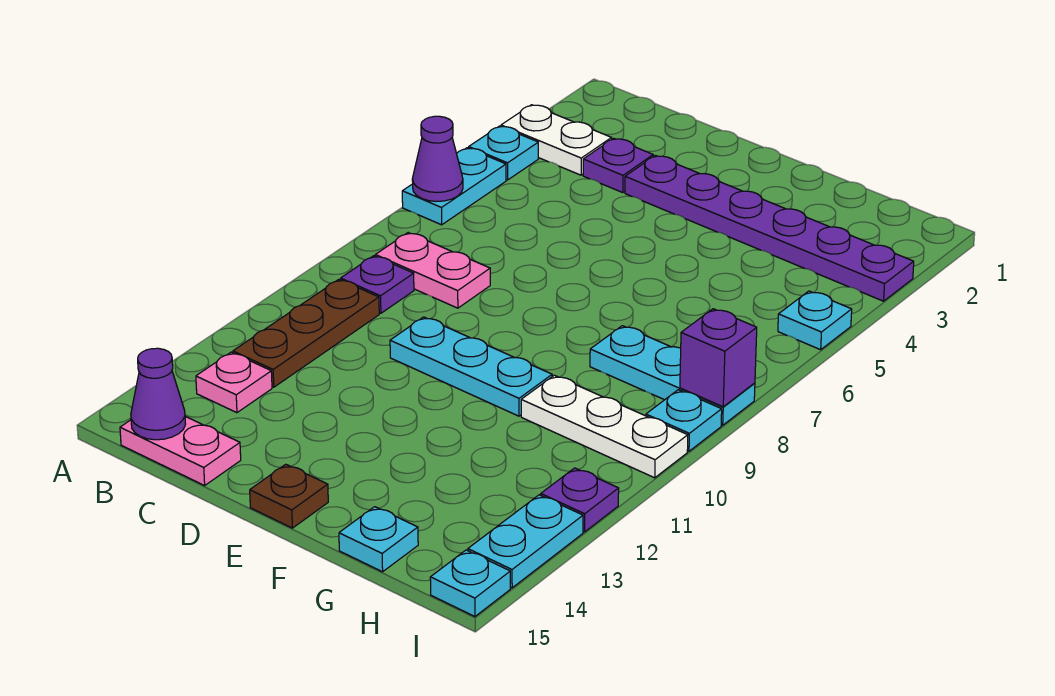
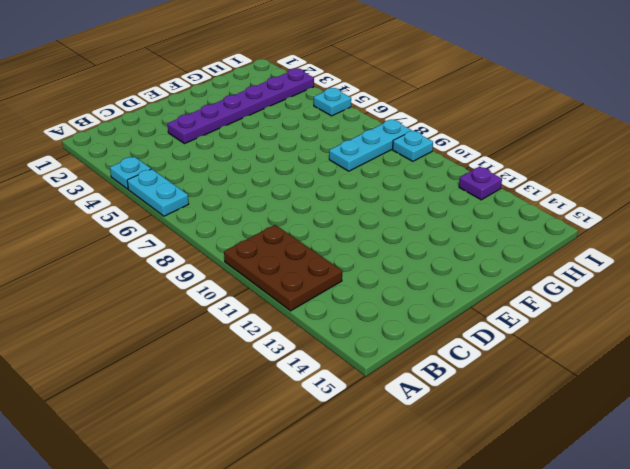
brown 2x3 plate [224,225,342,311] -> brown 1x3 plate [233,279,379,387]
none -> white 1x2 plate [501,105,612,175]
none -> pink 1x2 plate [375,233,490,308]
none -> purple 1x1 plate [341,256,414,313]

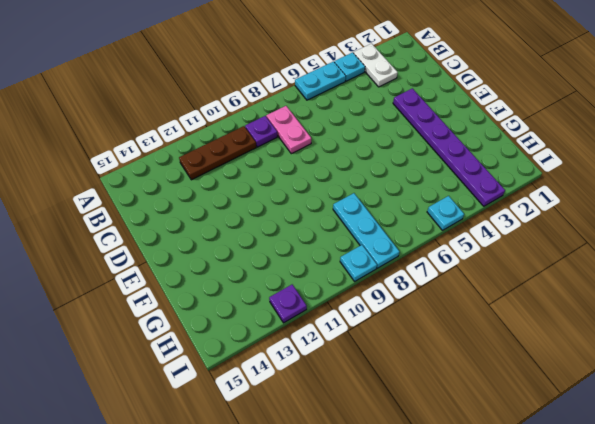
none -> pink 1x1 plate [196,352,272,413]
none -> pink 1x2 plate [120,416,241,486]
none -> purple 1x1 plate [583,138,653,193]

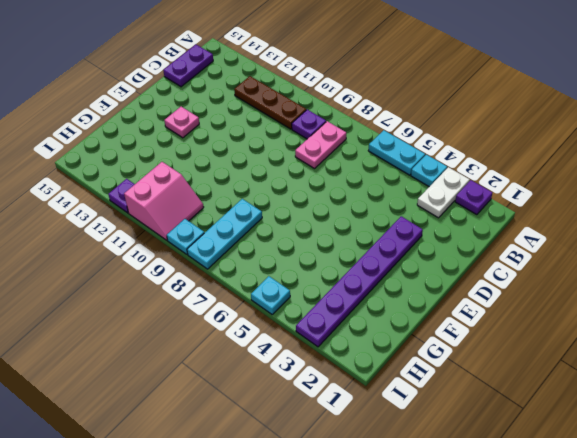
purple 1x1 plate [455,180,493,215] -> purple 1x1 plate moved to [583,138,653,193]
purple 1x2 plate [163,45,213,87] -> pink 1x2 plate [120,416,241,486]
pink 1x1 plate [164,107,199,138] -> pink 1x1 plate moved to [196,352,272,413]
pink 2x2 slope [124,162,204,240] -> white 1x3 plate [521,375,688,478]
none -> cyan 1x3 plate [390,317,552,416]
none -> brown 1x1 plate [250,464,328,528]
none -> cyan 1x1 plate [339,507,418,572]

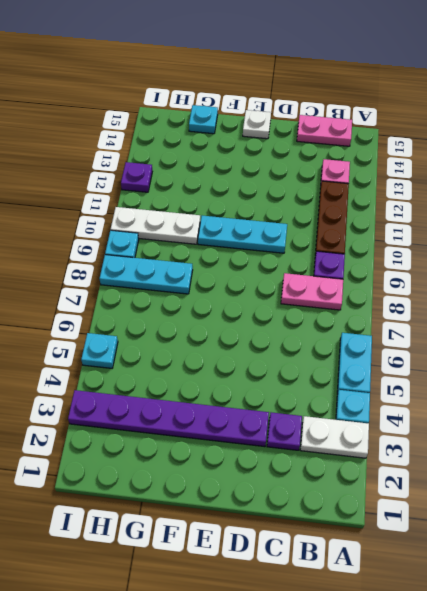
white 1x1 plate [243,110,271,139] -> brown 1x1 plate [250,464,328,528]
none -> cyan 1x2 plate [468,495,583,588]
none -> cyan 1x1 plate [430,550,510,616]
none -> purple 1x1 cone [412,116,463,201]

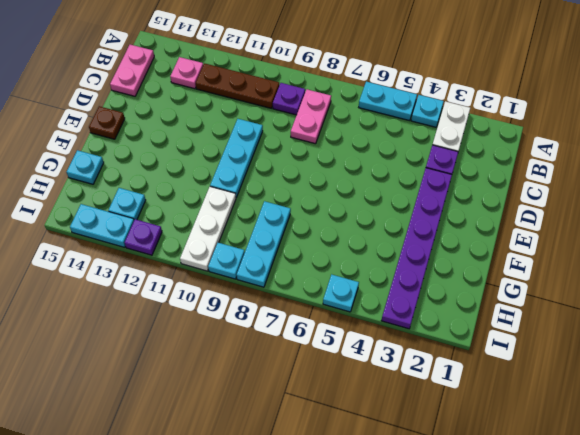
cyan 1x1 plate [108,188,146,220] -> cyan 1x1 plate moved to [430,550,510,616]
none -> purple 1x1 cone [412,116,463,201]
none -> purple 1x1 cone [131,348,186,440]
none -> purple 1x1 brick [680,309,757,407]

